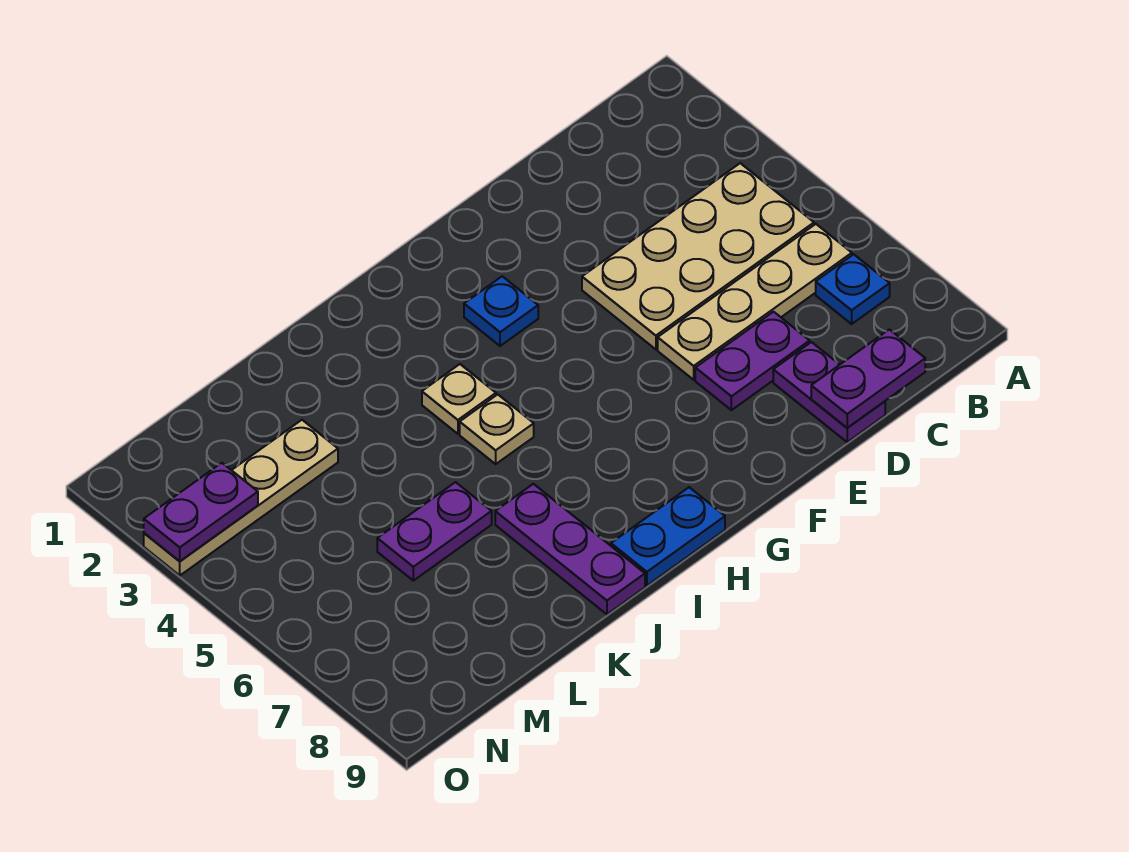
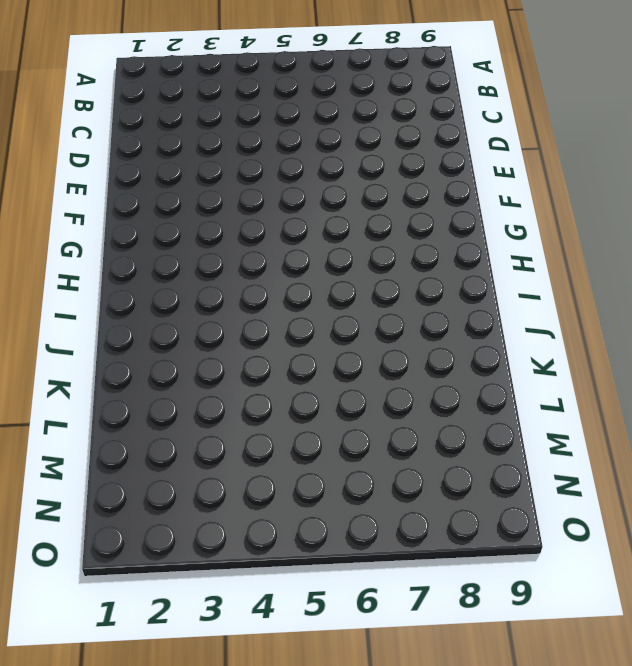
none -> tan 2x4 plate [582,163,814,349]
none -> tan 1x4 plate [658,224,852,380]
none -> blue 1x1 plate [816,254,890,324]

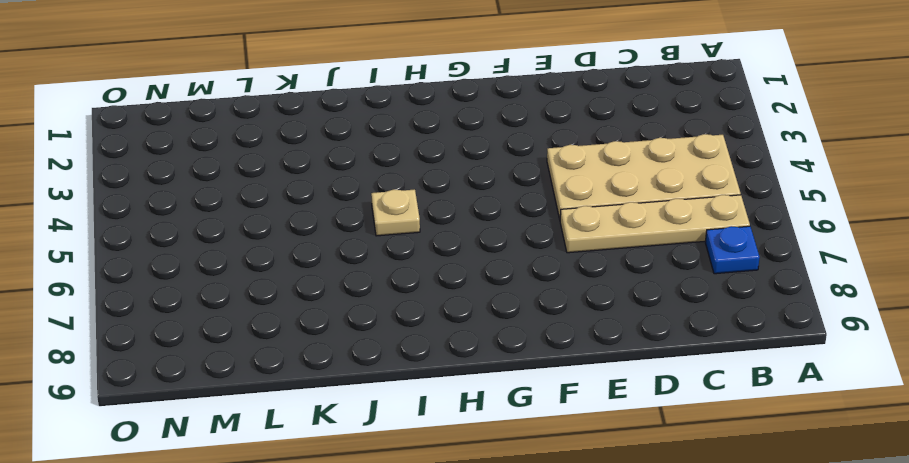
none -> purple 1x2 plate [695,312,810,410]
none -> purple 1x2 plate [773,342,885,442]
none -> blue 1x1 plate [464,276,538,346]

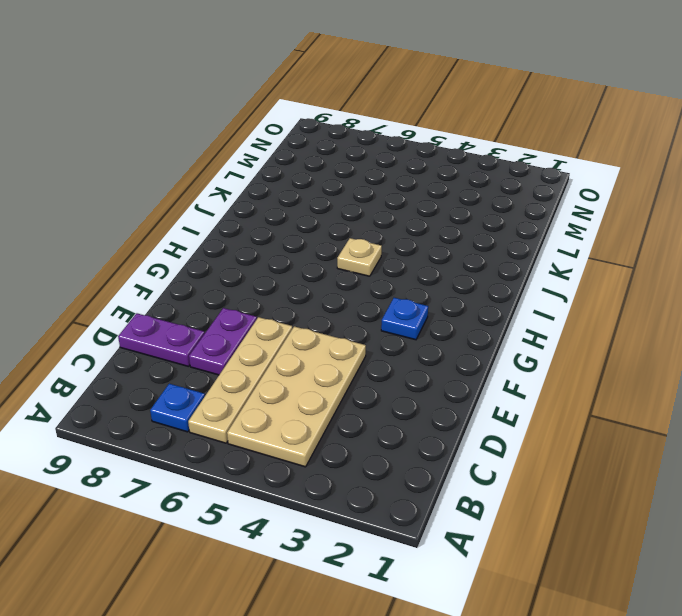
none -> blue 1x2 plate [611,487,725,586]
none -> tan 1x1 plate [422,364,496,434]
none -> purple 1x3 plate [495,484,645,614]

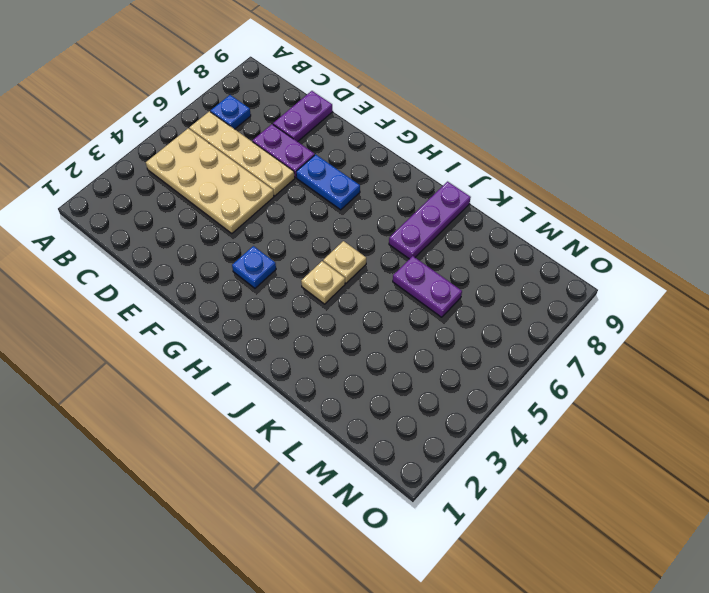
blue 1x2 plate [296,154,360,210] -> blue 1x2 plate moved to [611,487,725,586]
none -> tan 1x4 plate [144,420,338,575]
none -> purple 1x2 plate [811,329,925,428]
none -> purple 1x2 plate [144,463,258,561]

